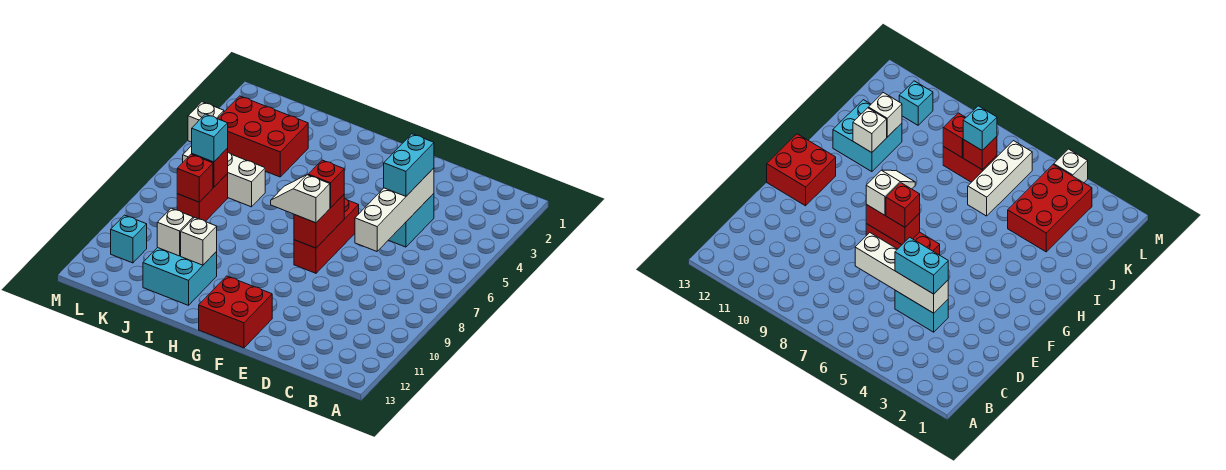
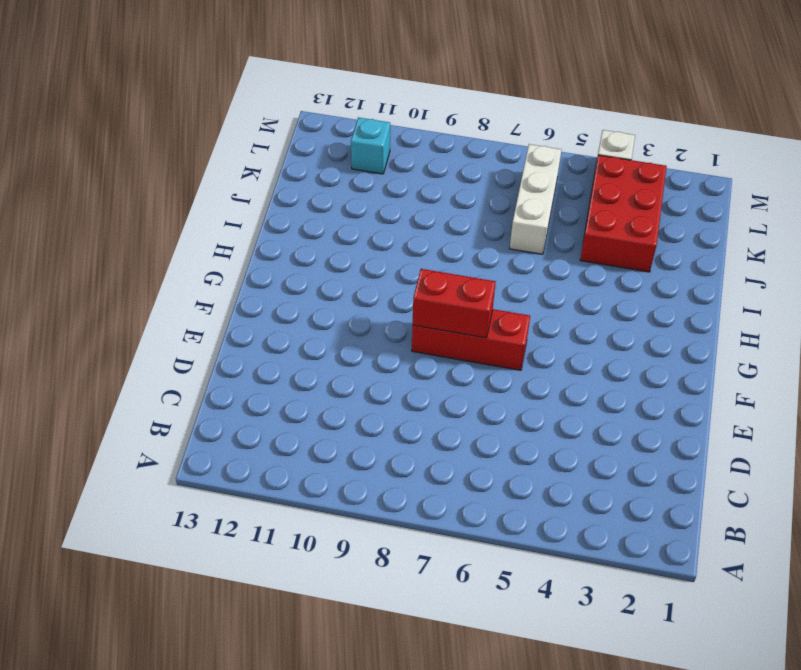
none -> cyan 1x2 brick [389,194,434,247]
none -> red 2x2 brick [199,276,272,348]
none -> cyan 2x2 brick [143,248,217,305]

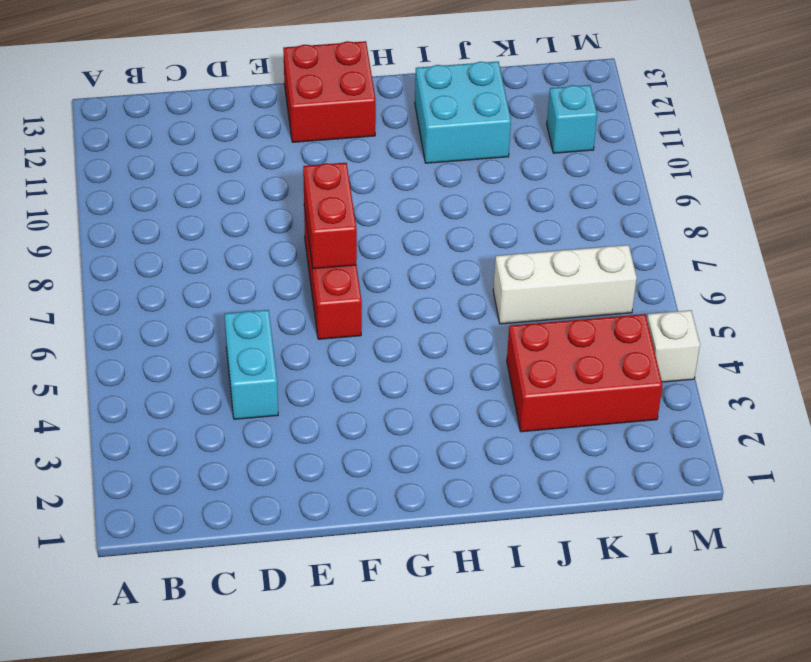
none -> red 1x2 brick [177,174,228,221]
none -> white 1x4 brick [355,168,434,251]
none -> white 1x1 brick [181,218,217,265]

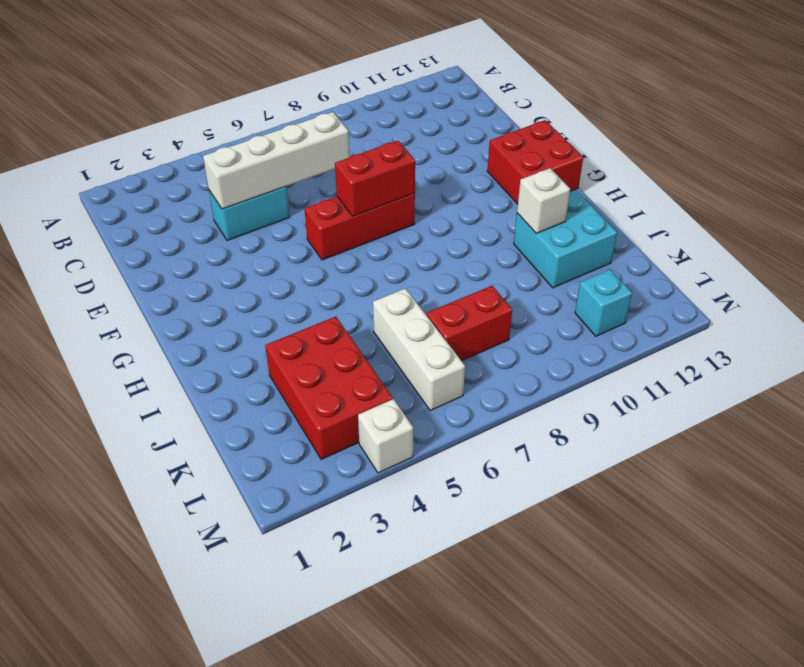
none -> white 1x1 brick [157,208,193,256]
none -> red 1x1 brick [192,148,228,187]
none -> red 1x1 brick [177,154,213,202]

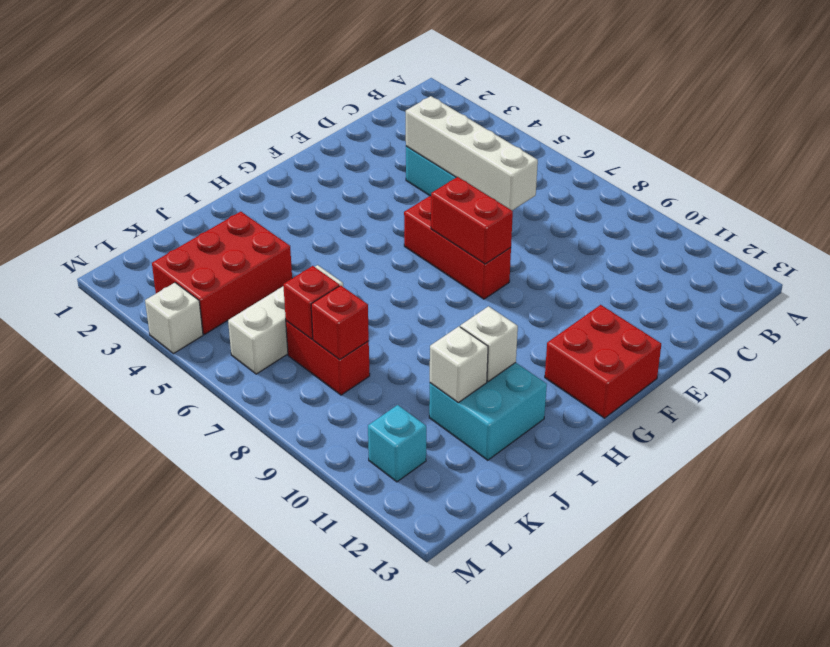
none -> cyan 1x2 brick [384,134,434,196]
none -> red 1x1 brick [308,160,344,208]
none -> white 1x2 slope [271,175,330,223]

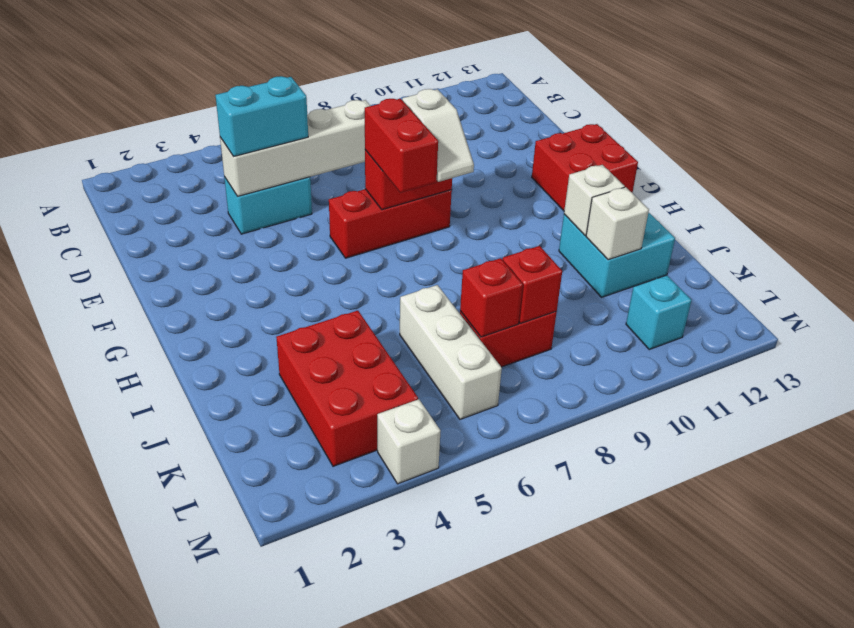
red 1x2 brick [365,99,438,193] -> red 1x1 brick [308,160,344,208]
none -> cyan 1x1 brick [192,114,228,162]

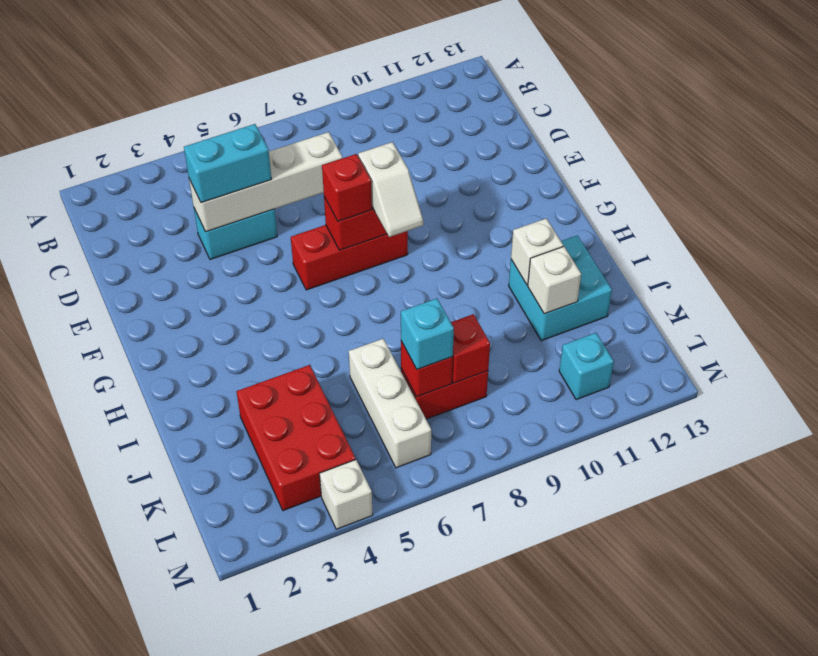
none -> red 2x2 brick [199,276,272,348]

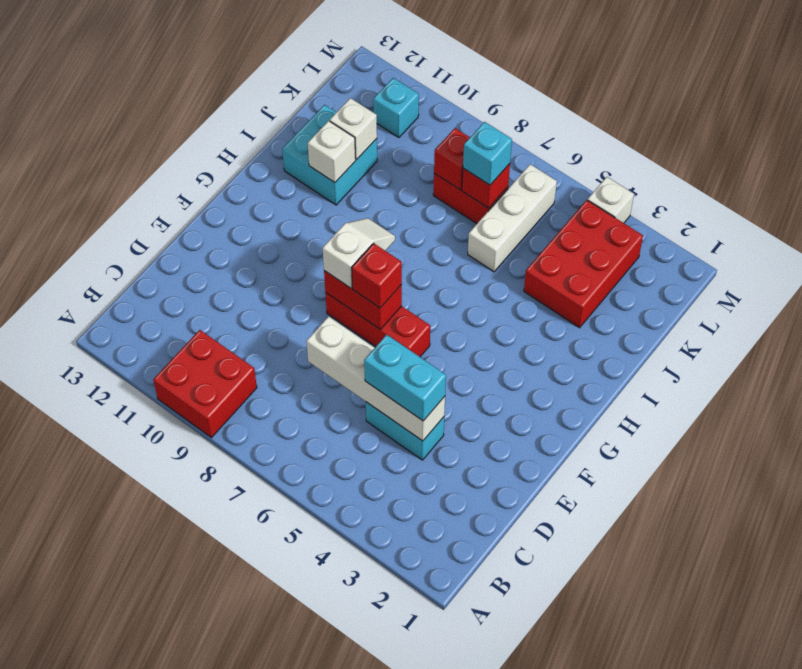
red 2x2 brick [153,330,257,438] -> red 2x2 brick moved to [199,276,272,348]

